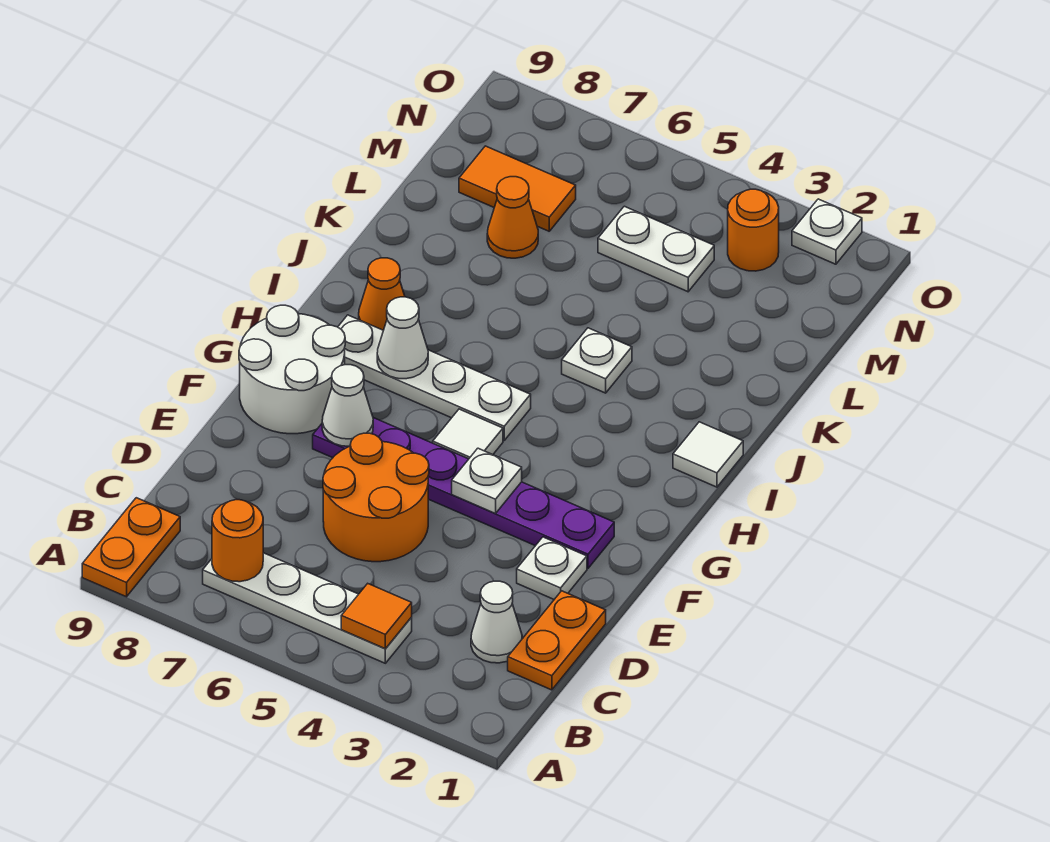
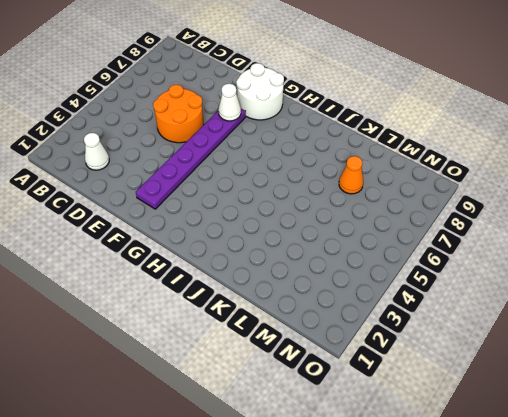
none -> orange 1x2 plate [82,498,180,597]
none -> white 1x4 plate [203,553,412,663]
none -> orange 1x2 plate [508,591,606,690]

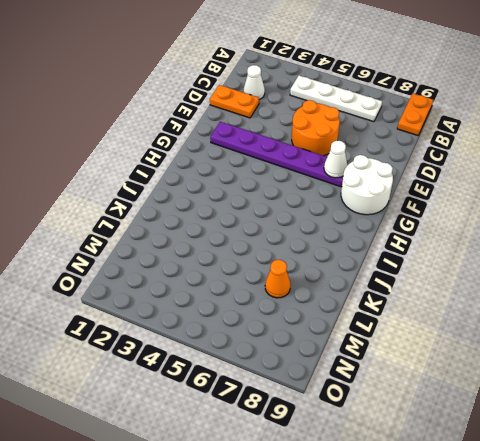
orange 1x2 plate [210,85,259,118] -> orange 1x2 plate turned to [508,591,606,690]
none -> white 1x1 plate [517,537,587,599]
none -> white 1x1 tile [433,409,503,459]
none -> white 1x4 plate [338,315,531,440]

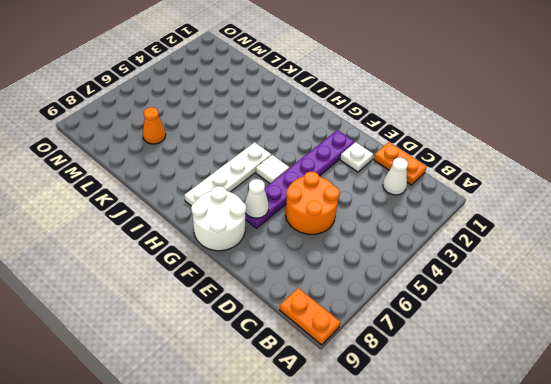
none -> white 1x4 plate [203,553,412,663]
none -> white 1x1 tile [673,422,743,487]
none -> orange 1x1 cone [359,258,405,330]

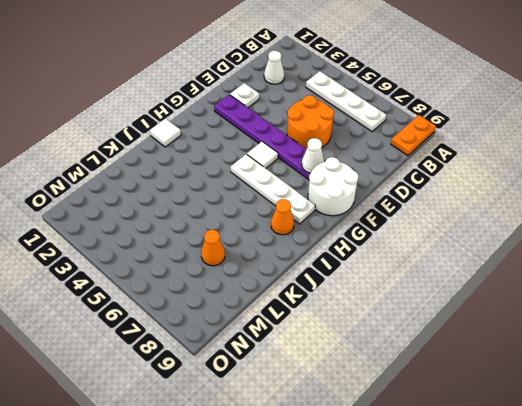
none -> orange 1x2 plate [508,591,606,690]
none -> white 1x1 plate [562,328,632,393]
none -> white 1x2 plate [598,206,714,292]

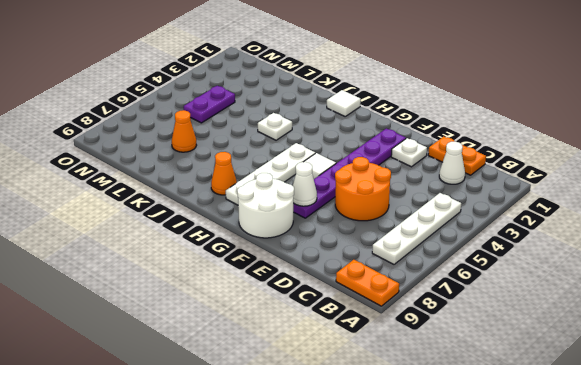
purple 1x2 plate [184,86,235,123] -> white 1x2 plate [598,206,714,292]
none -> orange 1x2 tile [459,146,576,231]
none -> orange 1x1 round brick [728,189,779,271]
none -> white 1x1 plate [792,199,862,264]

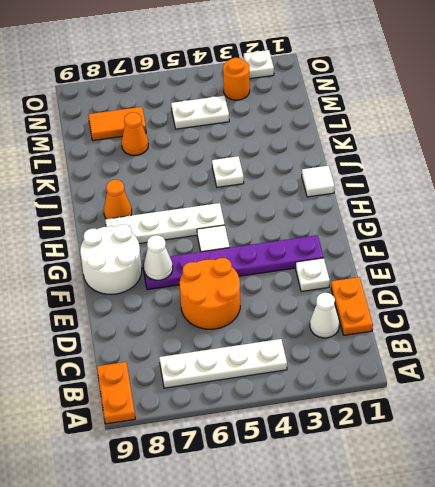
none -> orange 1x1 tile [341,584,412,649]
none -> orange 1x1 round brick [212,500,263,582]
none -> white 1x1 plate [452,448,522,514]

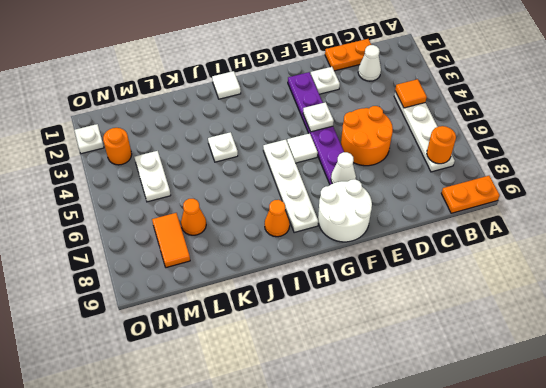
none -> white 1x1 cone [377,297,428,379]

